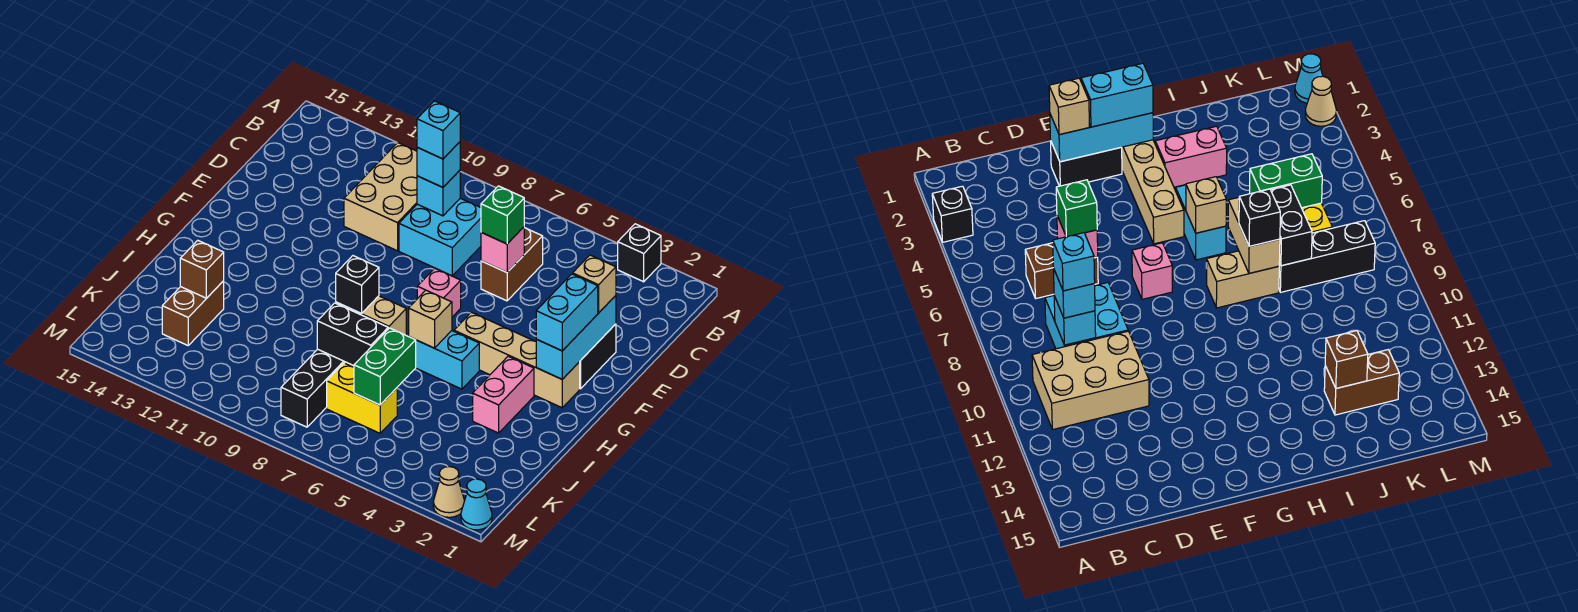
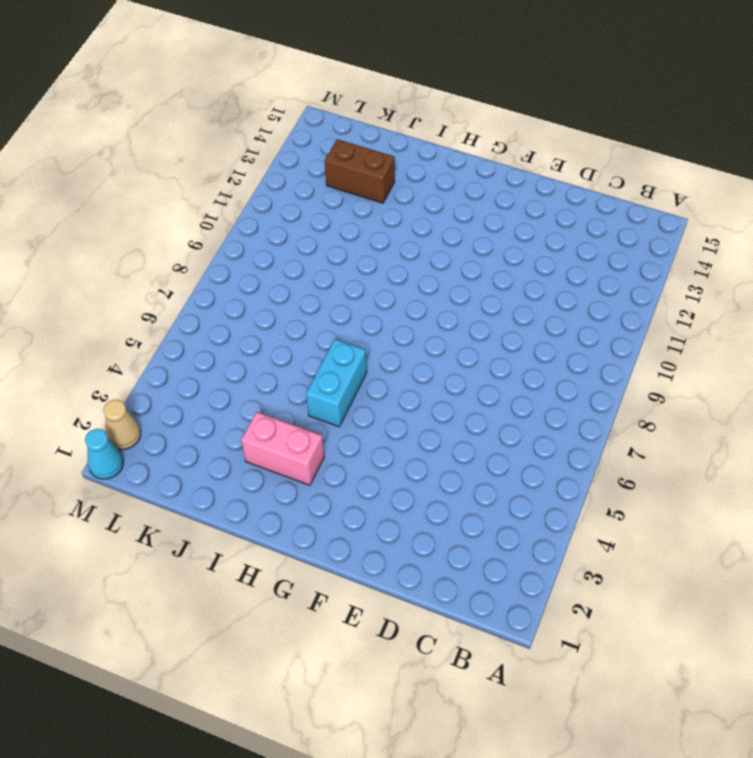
none -> black 1x1 brick [618,224,661,282]
none -> tan 2x3 brick [344,143,417,251]
none -> brown 1x2 brick [481,228,543,301]

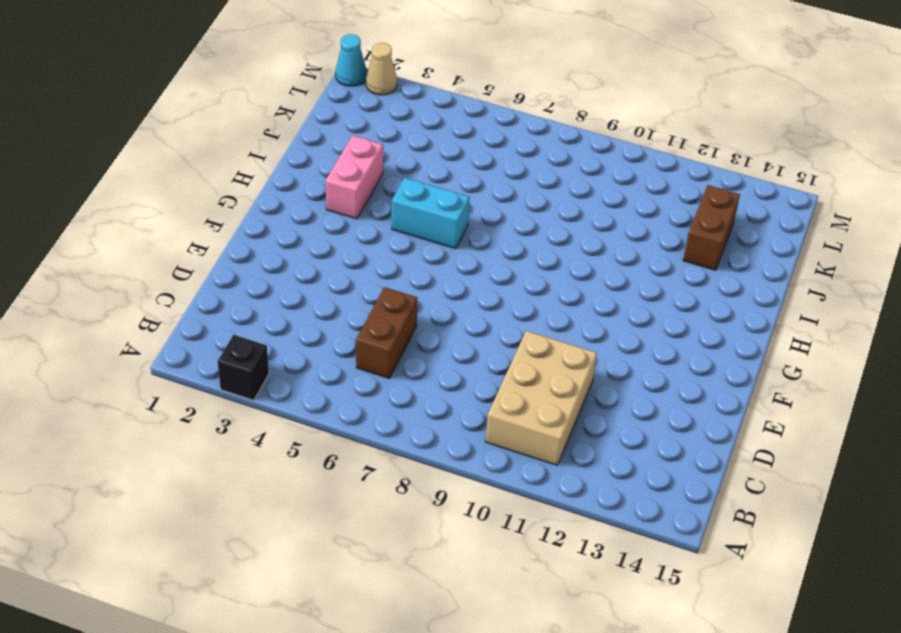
none -> cyan 2x2 brick [399,198,481,276]
none -> black 1x2 brick [580,324,616,389]
none -> pink 1x1 brick [417,268,461,317]

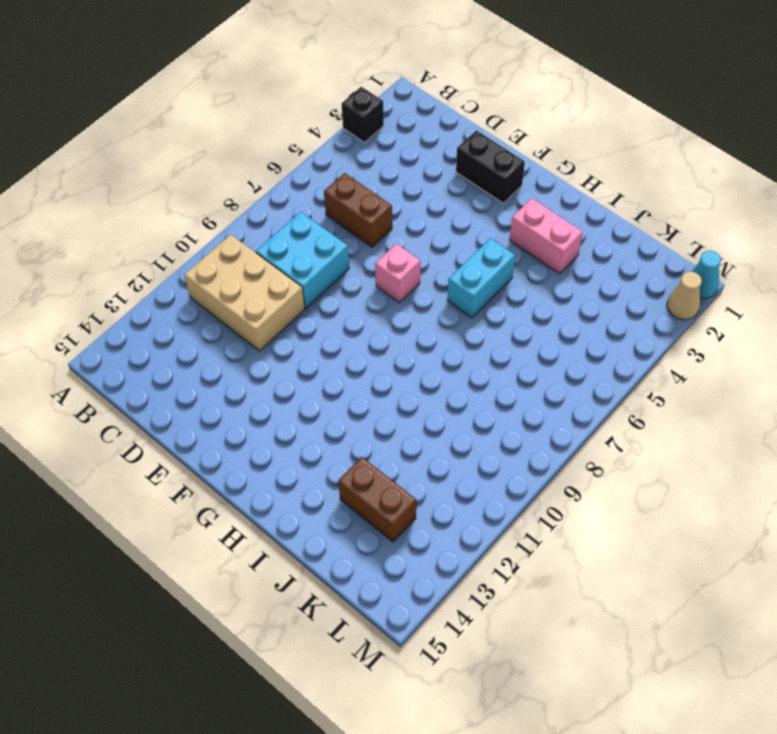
none -> tan 1x4 brick [454,312,580,408]
none -> tan 1x2 brick [1207,251,1279,308]
none -> black 1x3 brick [281,349,354,427]

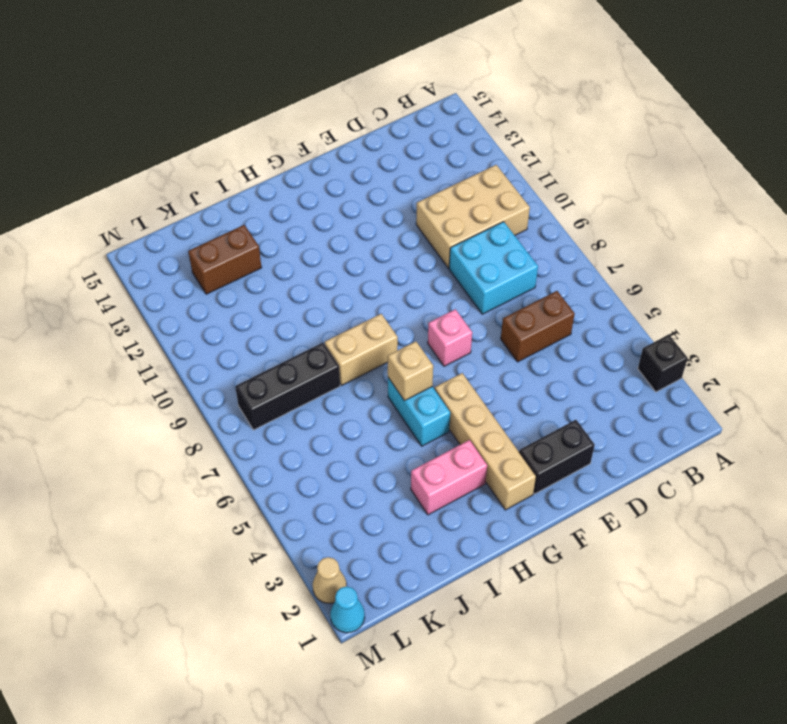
none -> yellow 1x2 brick [327,363,397,433]
none -> cyan 1x1 brick [417,170,460,216]
none -> pink 1x1 brick [481,227,524,272]

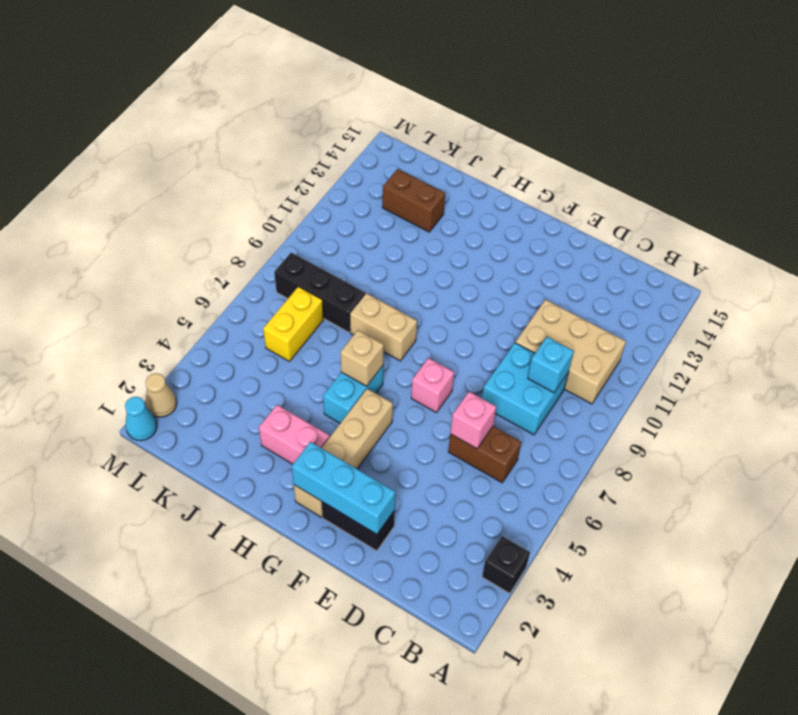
none -> tan 1x2 brick [336,296,406,335]
none -> green 1x2 brick [354,328,416,405]
none -> black 1x2 brick [317,303,388,366]

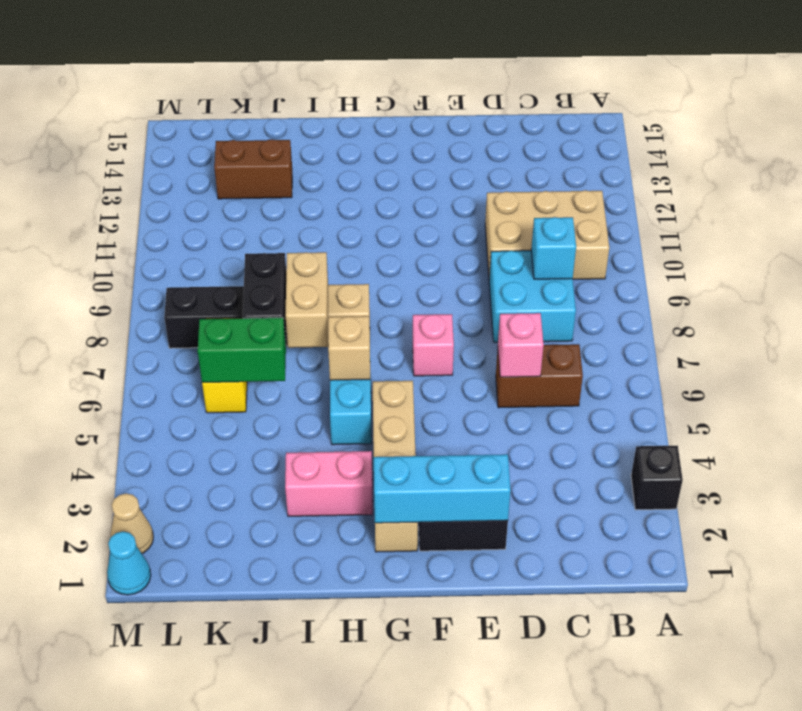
none -> brown 1x1 brick [180,240,224,298]
none -> cyan 1x1 brick [417,142,460,187]
none -> green 1x1 brick [481,186,524,244]

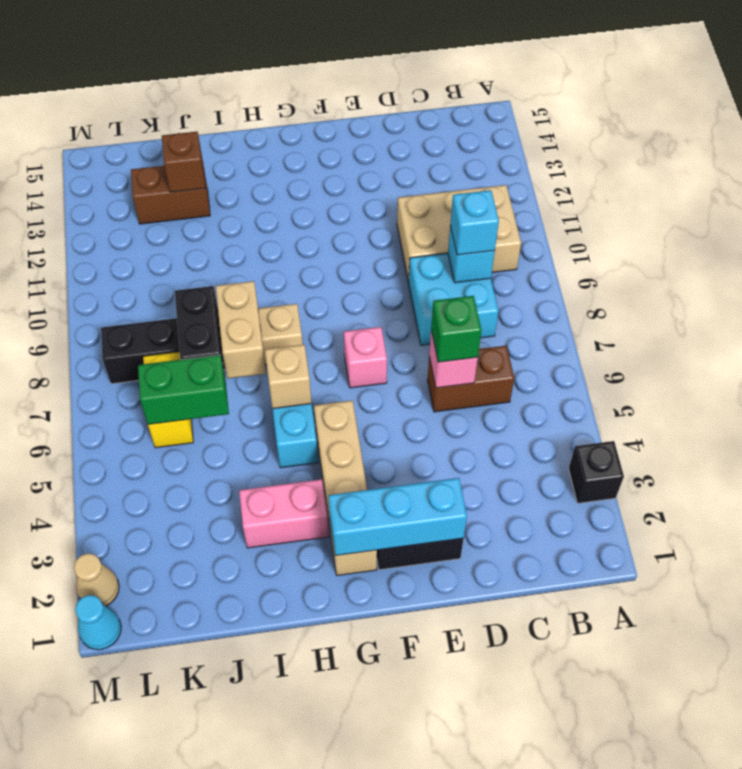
none -> tan 1x1 brick [573,255,616,313]
none -> cyan 1x2 brick [536,274,598,351]
none -> black 1x1 brick [336,256,379,314]

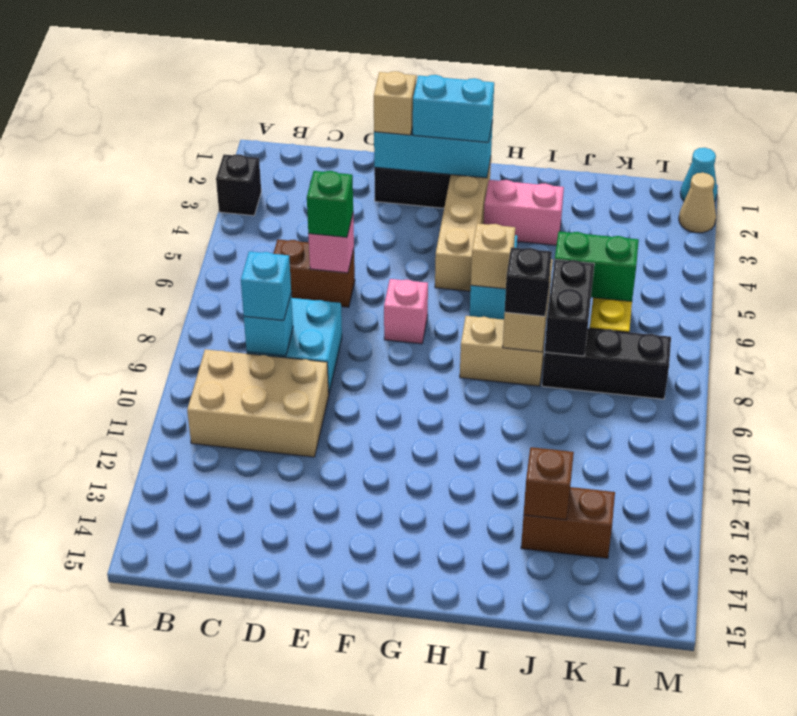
none -> cyan 1x1 brick [417,101,460,159]

